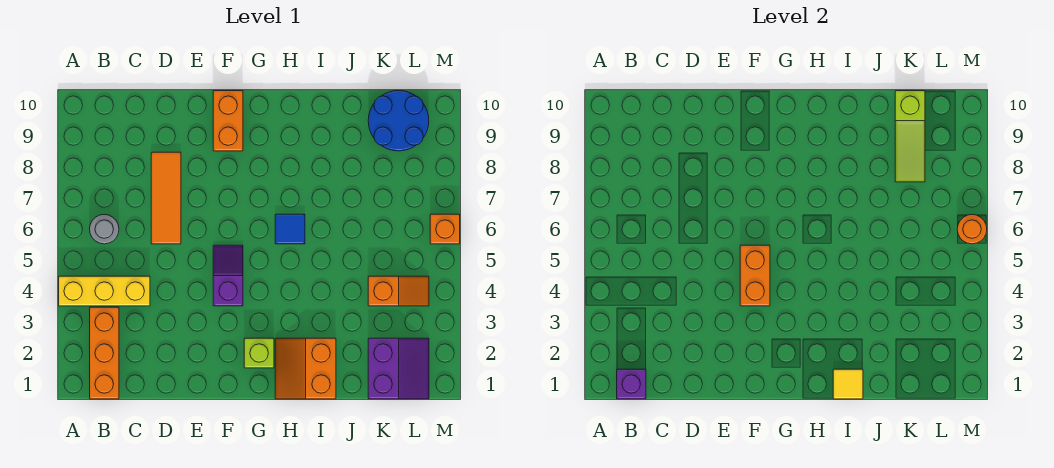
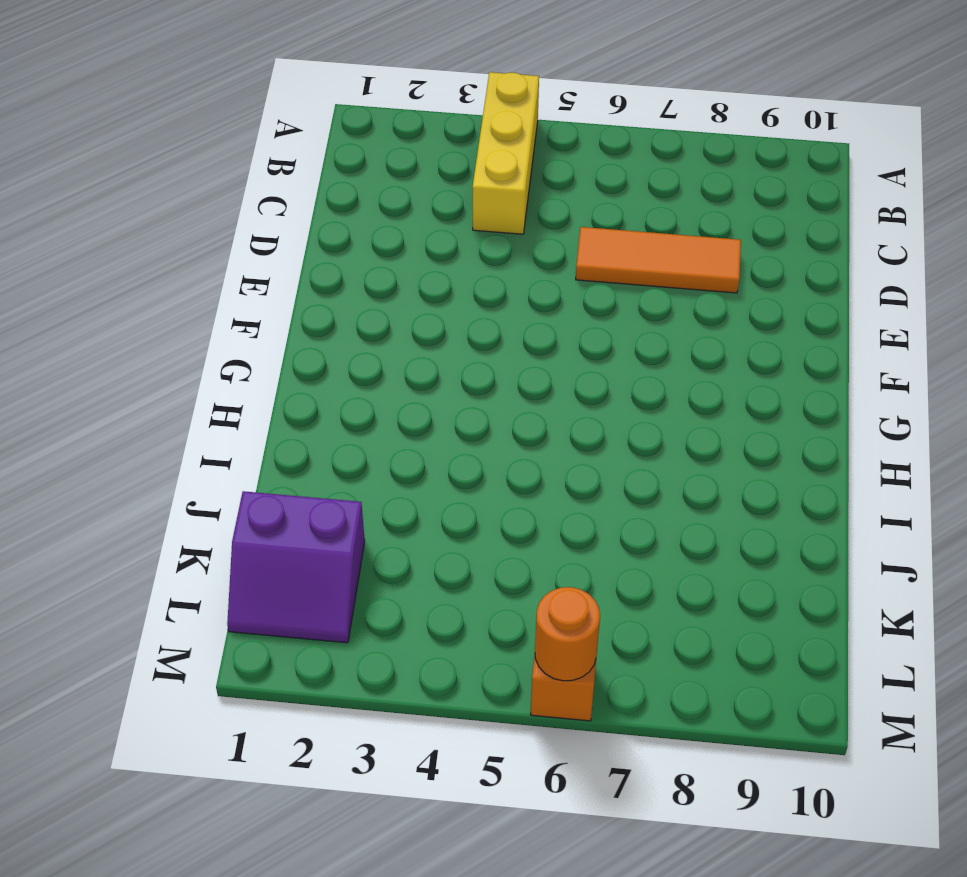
none -> orange 1x3 brick [90,307,119,399]
none -> grey 1x1 round brick [90,214,119,244]
none -> purple 1x2 slope [213,245,243,306]

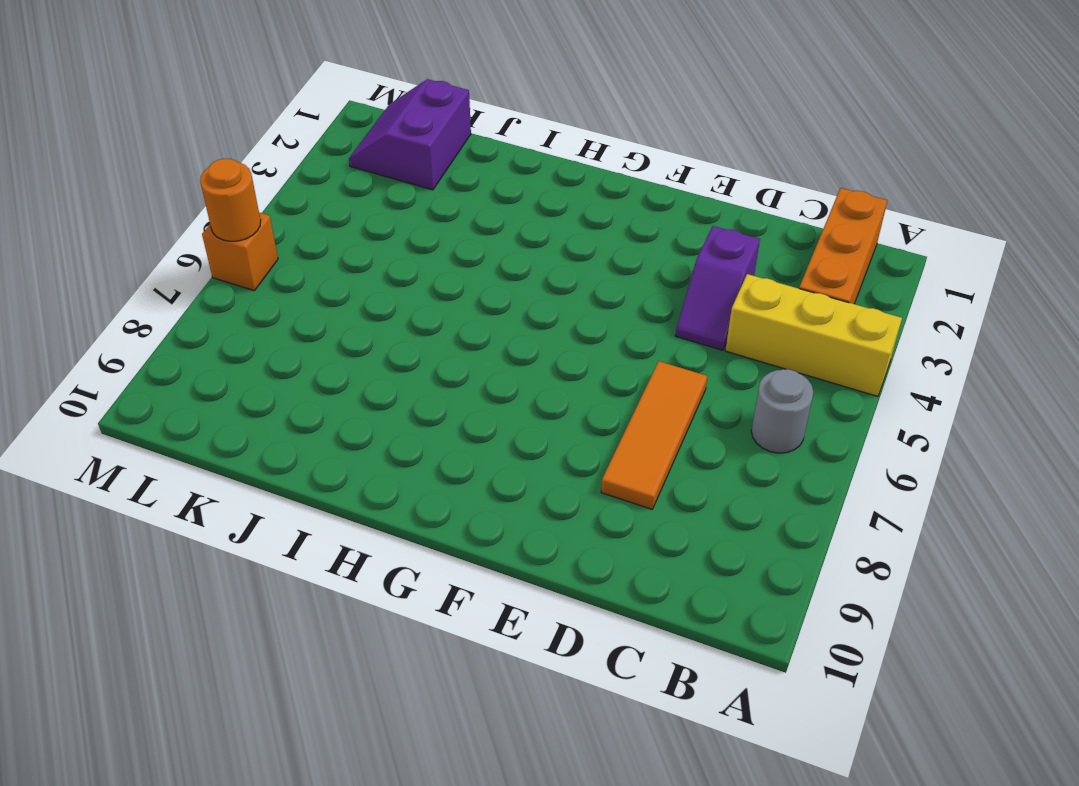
purple 1x2 slope [676,226,760,350] -> purple 1x2 slope moved to [213,245,243,306]
none -> orange 1x2 brick [213,91,243,151]
none -> lime 1x1 brick [244,338,274,368]
none -> orange 2x2 slope [275,338,336,399]

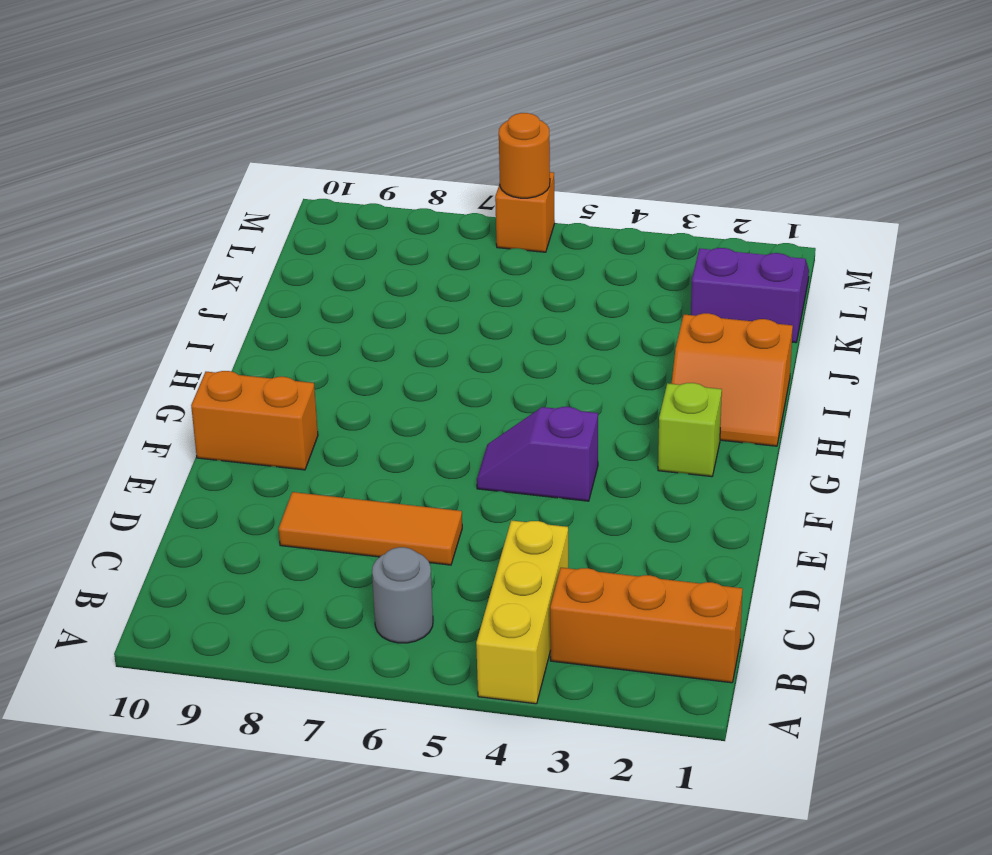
none -> blue 1x1 tile [275,214,305,244]
none -> orange 1x2 slope [368,276,429,306]
none -> blue 2x2 round brick [368,91,429,151]

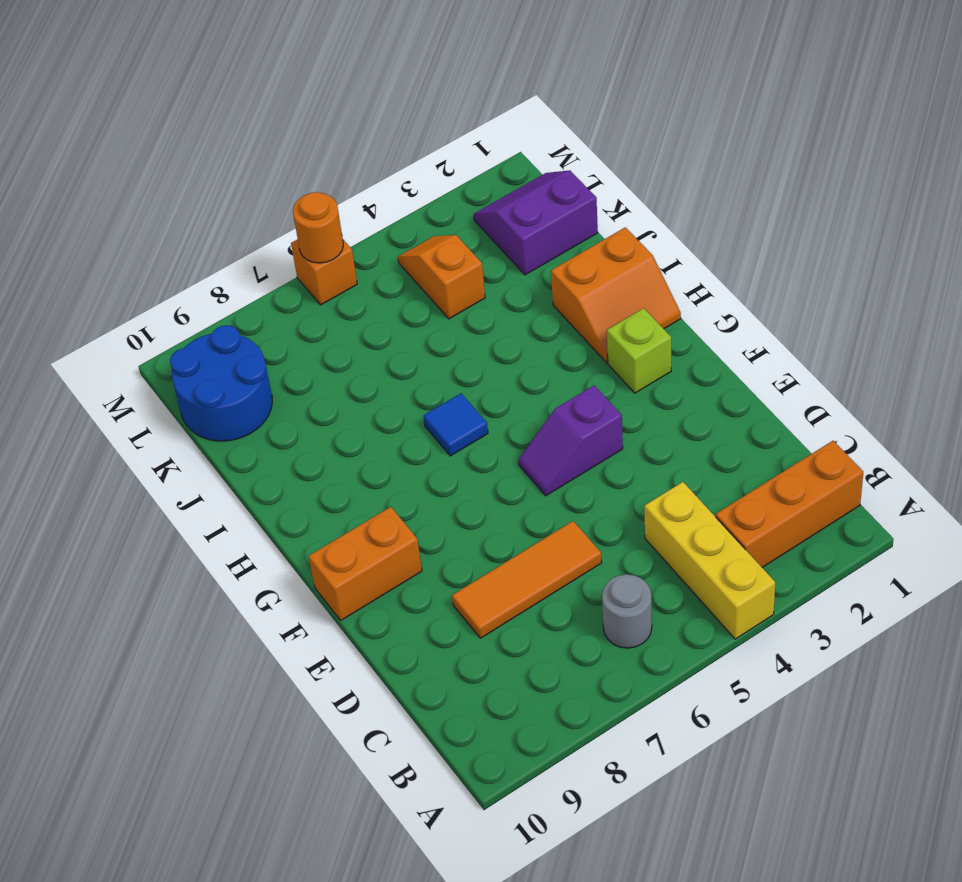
none -> purple 1x1 brick [617,369,646,399]
none -> orange 1x2 brick [740,245,770,306]
none -> yellow 1x1 tile [833,369,863,399]

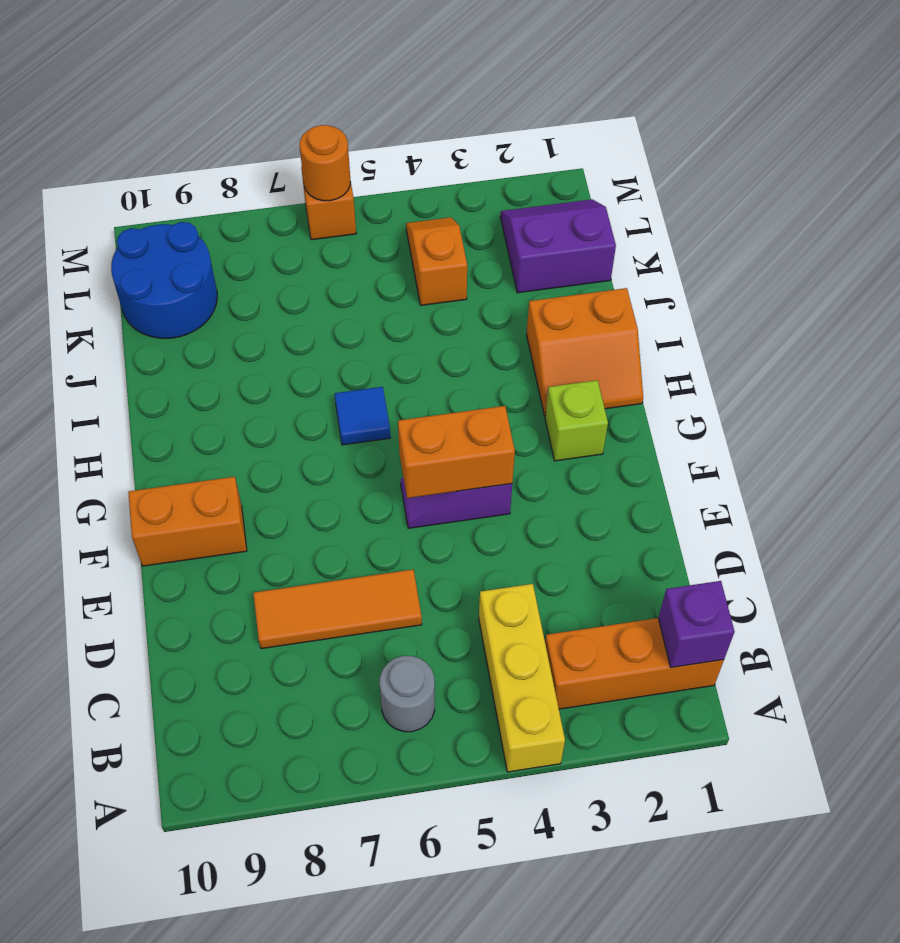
none -> yellow 1x1 tile [833,369,863,399]
none -> lime 1x3 slope [895,91,925,182]

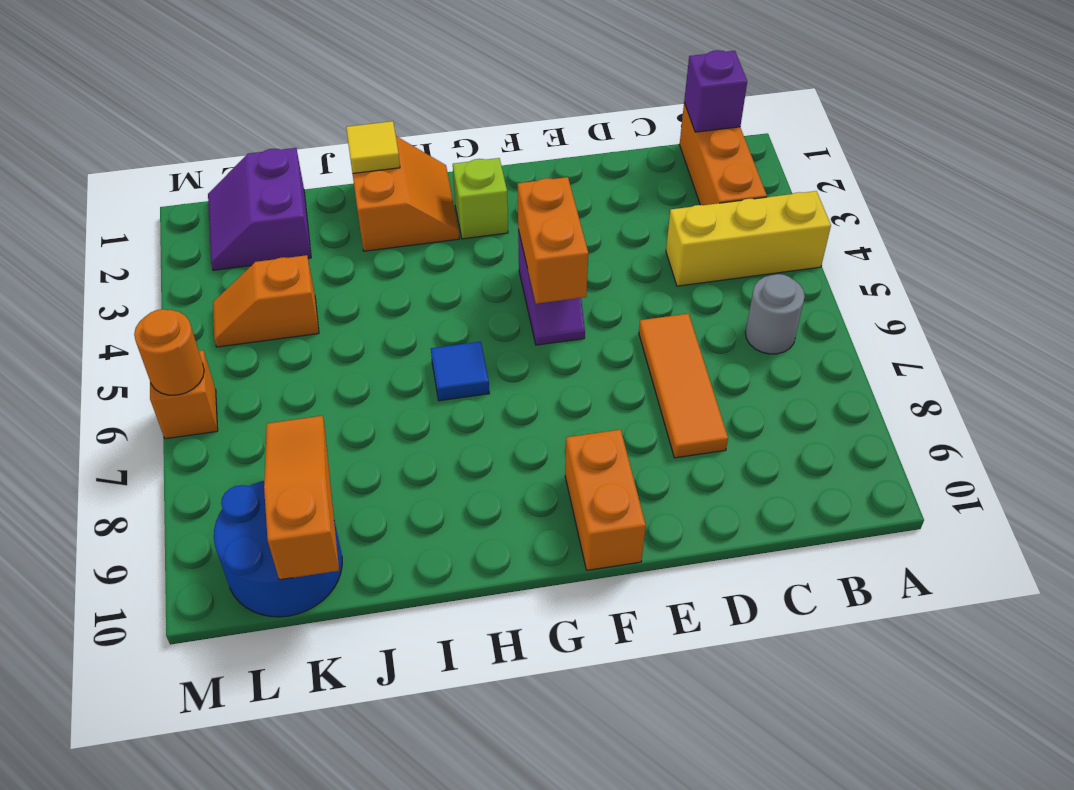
orange 1x3 slope [264,416,339,580] -> lime 1x3 slope [895,91,925,182]

